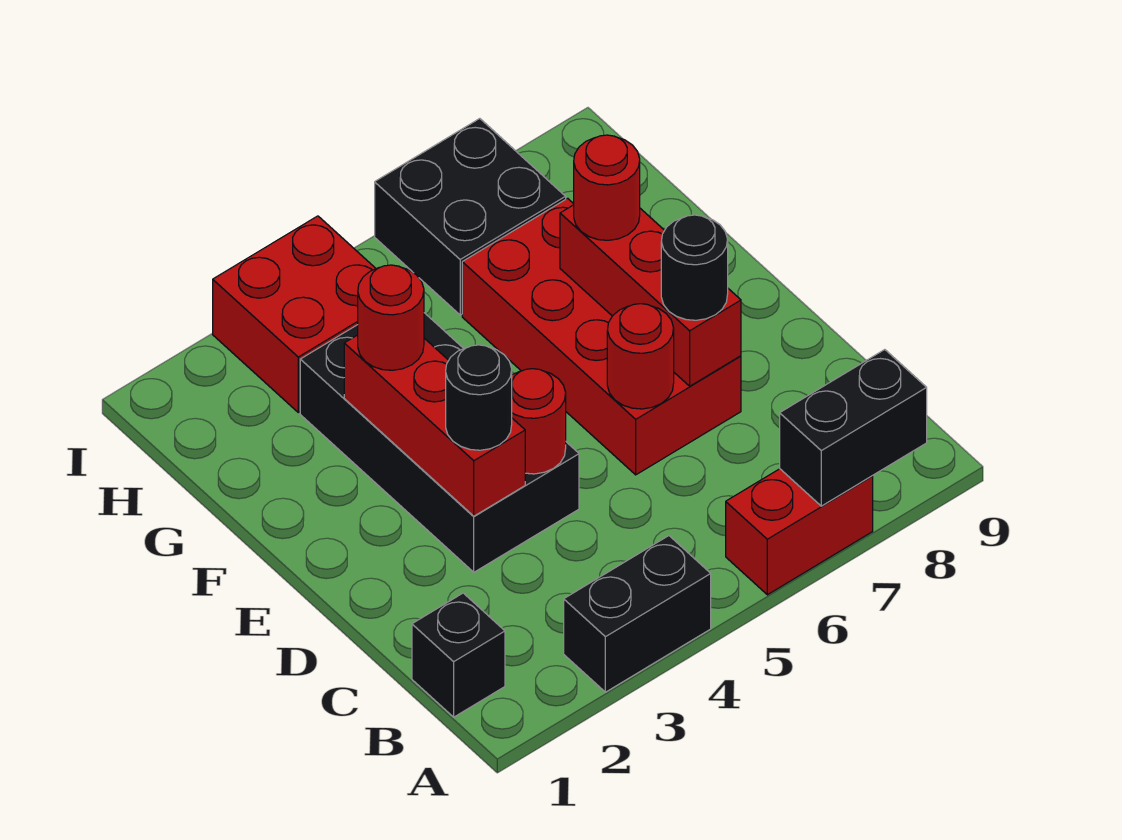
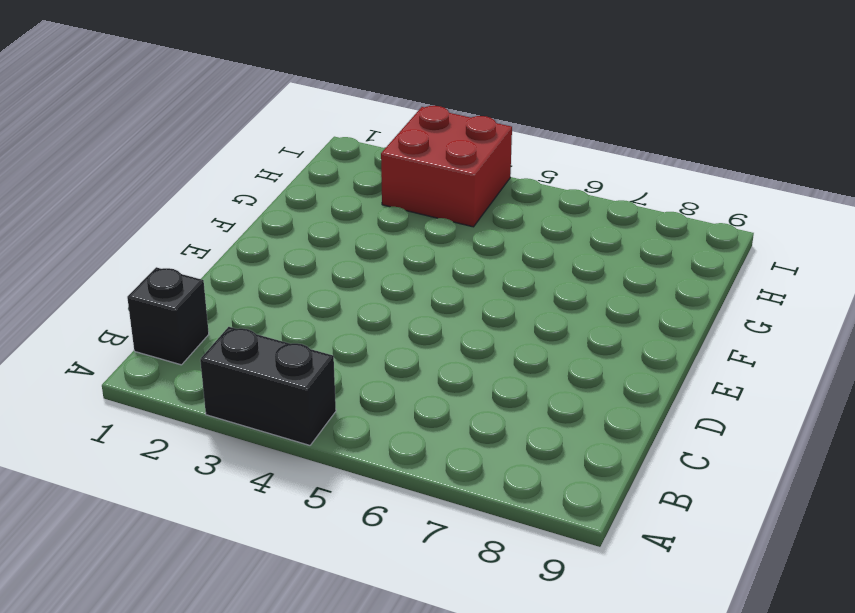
none -> red 1x2 brick [726,469,873,595]
none -> black 2x4 brick [300,313,579,572]
none -> red 2x4 brick [462,198,741,475]

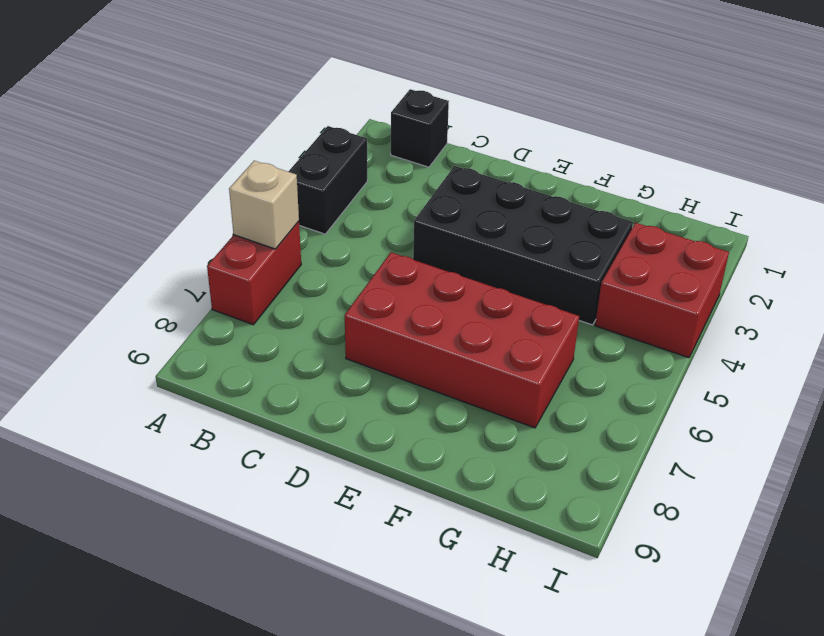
tan 1x1 brick [229,161,299,249] -> none
none -> black 2x2 brick [375,119,566,315]
none -> black 1x2 brick [780,350,927,506]
none -> red 1x3 brick [344,335,525,516]

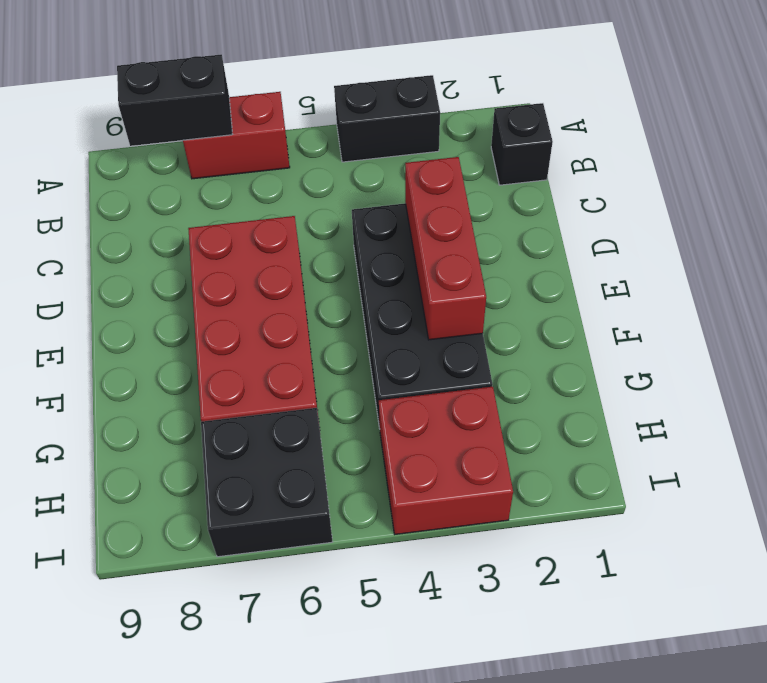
none -> red 1x1 round brick [512,369,566,474]
none -> red 1x1 round brick [607,304,674,409]
none -> red 1x3 brick [560,205,741,386]

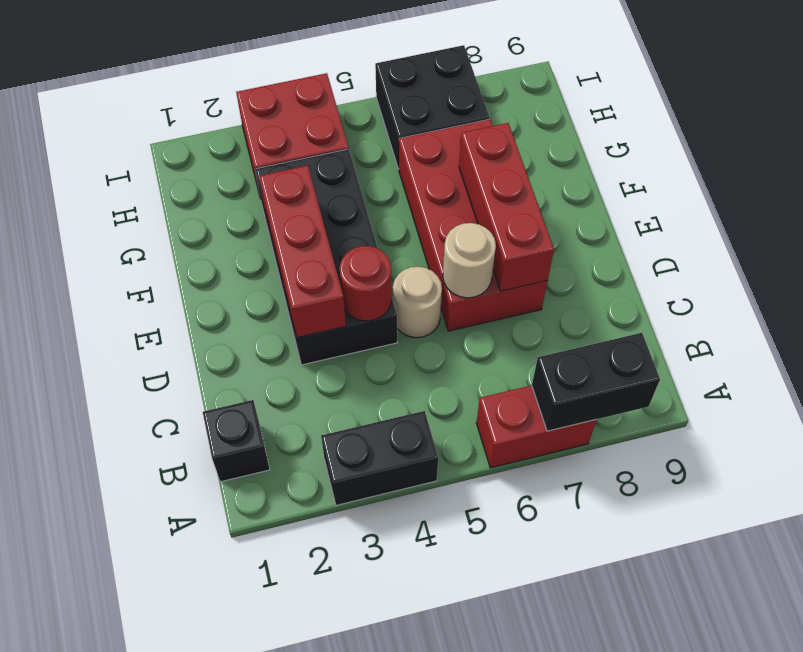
tan 1x1 round brick [393,267,442,338] -> none
tan 1x1 round brick [443,223,496,298] -> red 1x1 round brick [607,304,674,409]
none -> black 1x1 round brick [446,345,512,450]
none -> black 1x1 round brick [661,215,728,320]
none -> red 1x1 round brick [358,265,424,370]

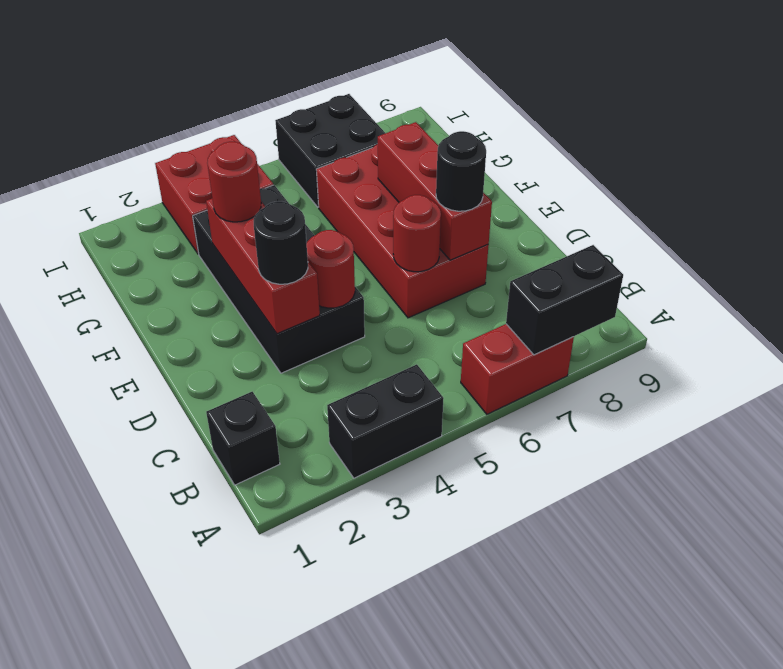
none -> red 1x1 round brick [574,135,640,240]

